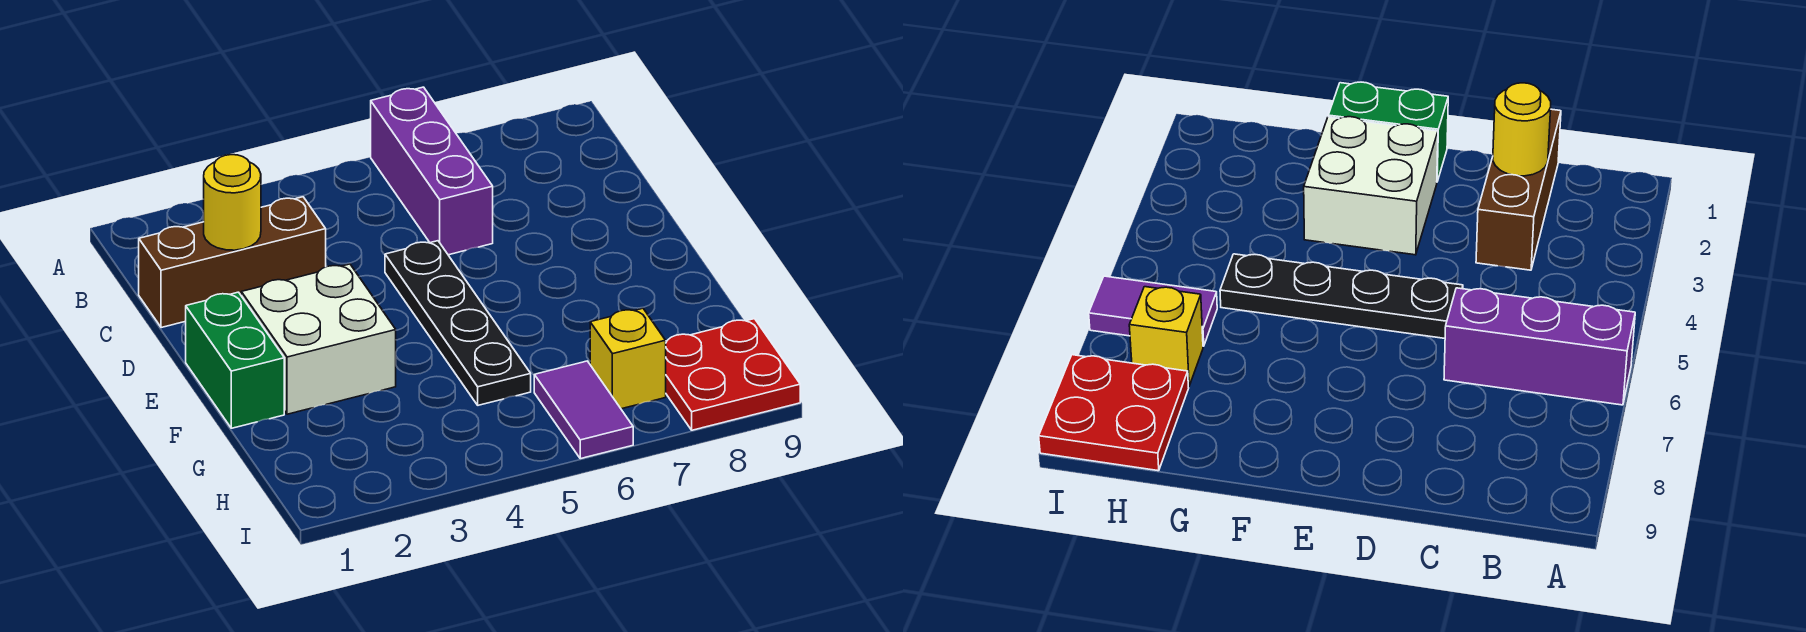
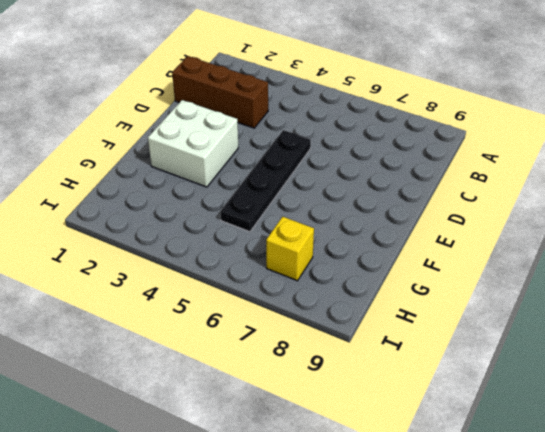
none -> purple 1x3 brick [371,87,493,255]
none -> green 1x2 brick [186,292,284,428]

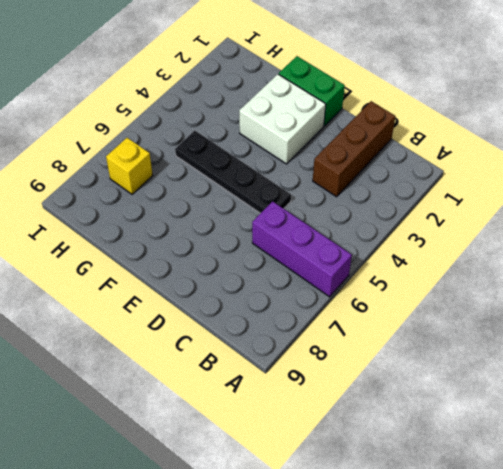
none -> purple 1x2 tile [534,361,633,459]
none -> red 2x2 plate [666,319,800,430]

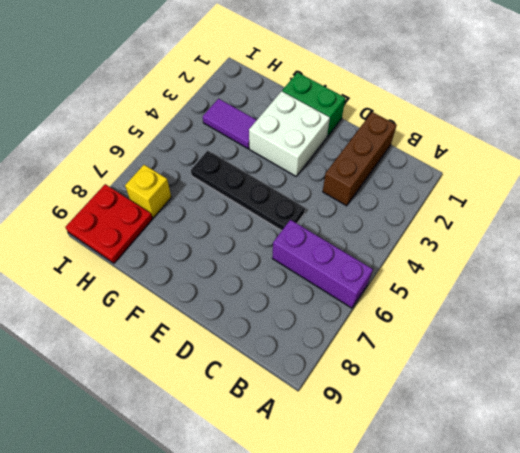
purple 1x2 tile [203,99,257,149] -> purple 1x2 tile moved to [534,361,633,459]
none -> yellow 1x1 round brick [204,155,261,250]

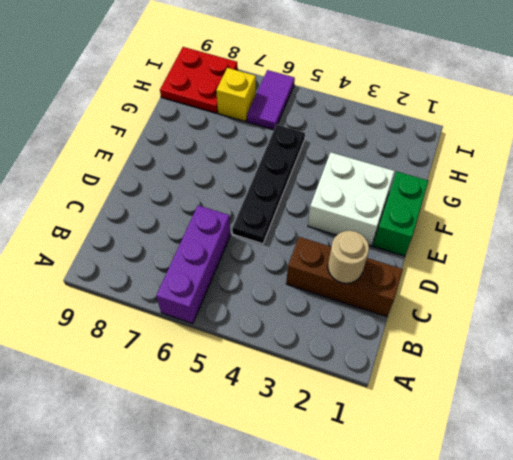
tan 1x1 round brick [328,231,369,283] -> yellow 1x1 round brick [204,155,261,250]

